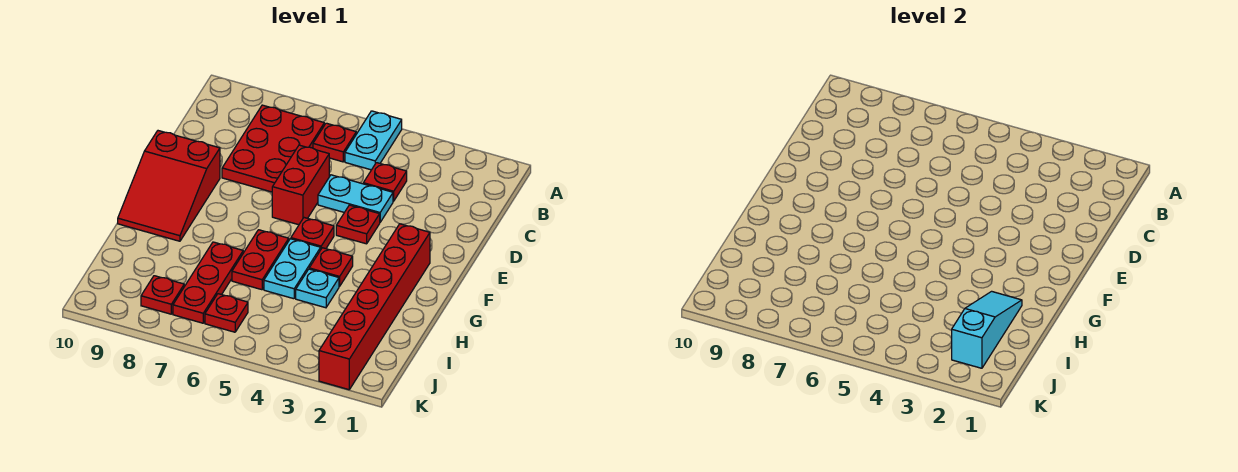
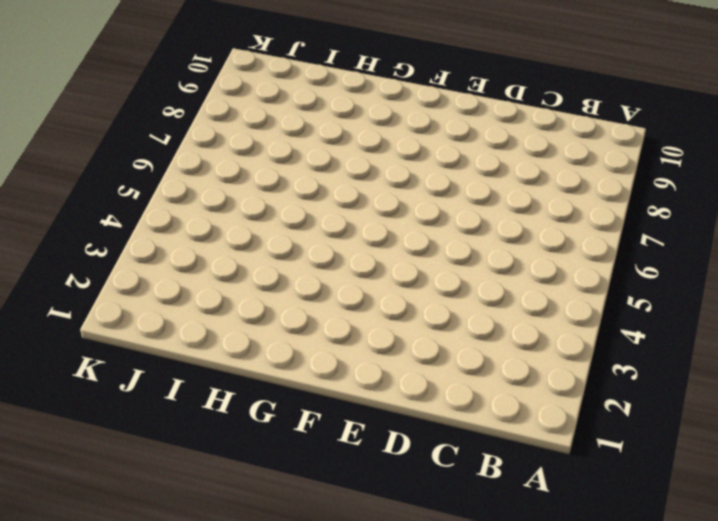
none -> cyan 1x2 plate [345,111,402,170]
none -> red 1x1 plate [313,123,356,162]
none -> red 2x3 plate [222,105,324,192]

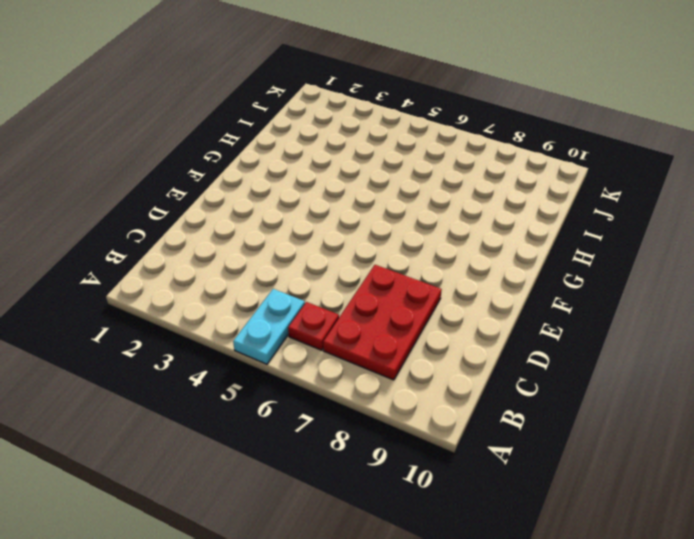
none -> red 1x1 plate [363,163,407,201]
none -> cyan 1x2 plate [318,175,393,222]
none -> red 1x2 brick [272,145,329,225]

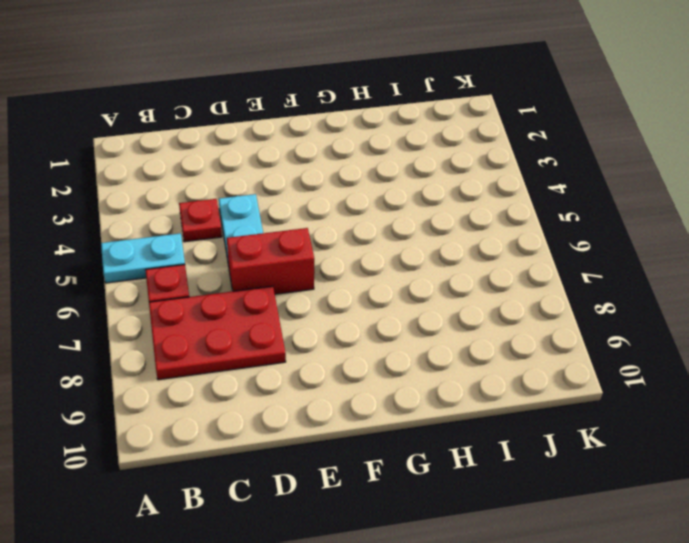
none -> red 1x1 plate [336,205,380,244]
none -> red 2x3 slope [118,131,220,241]
none -> red 1x6 brick [319,224,430,390]

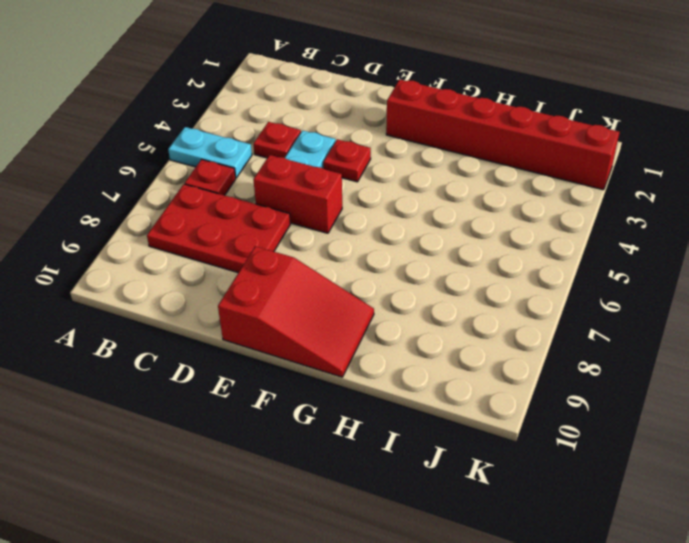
none -> red 1x1 plate [291,218,334,249]
none -> red 1x1 plate [309,248,353,286]
none -> cyan 1x2 plate [264,239,321,299]

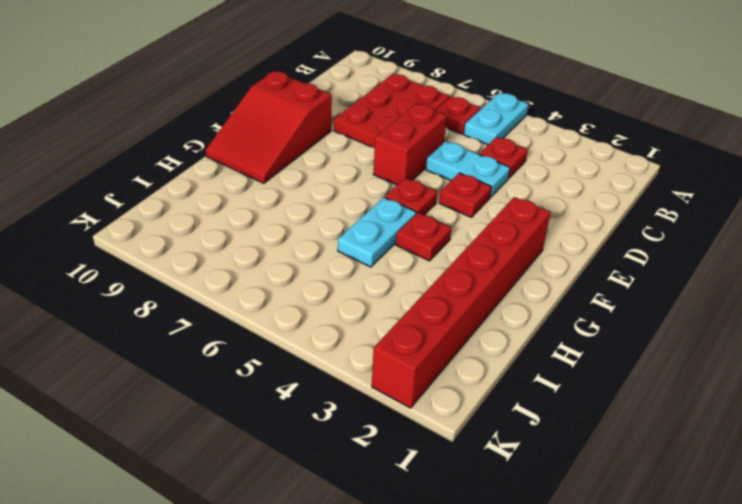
none -> red 1x2 plate [232,230,289,290]
none -> cyan 1x1 plate [296,269,339,308]
none -> red 1x3 plate [173,242,243,323]

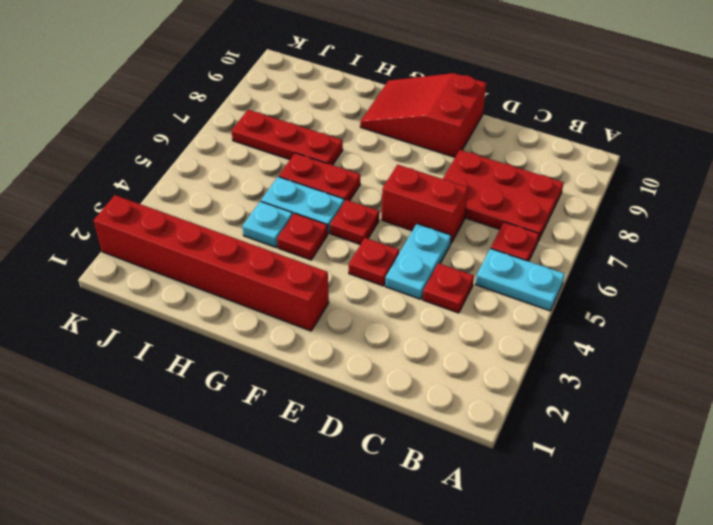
none -> red 1x1 plate [205,294,248,332]
none -> red 1x1 plate [141,276,184,314]
none -> cyan 1x3 slope [952,291,1022,368]

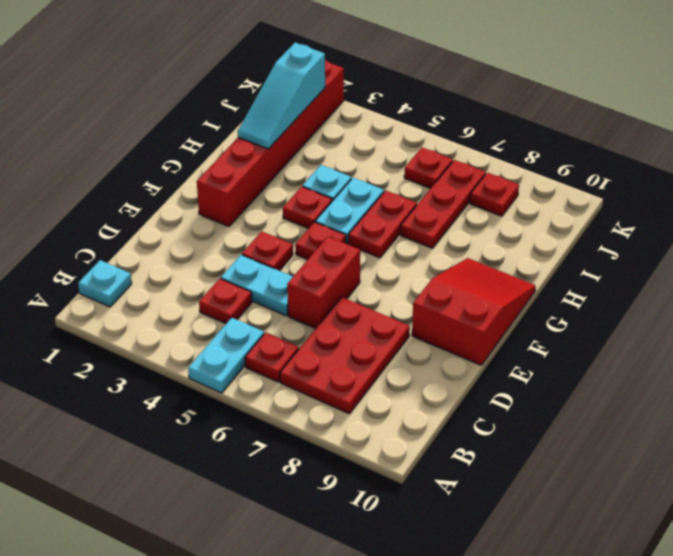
cyan 1x1 plate [78,260,132,307] -> none

